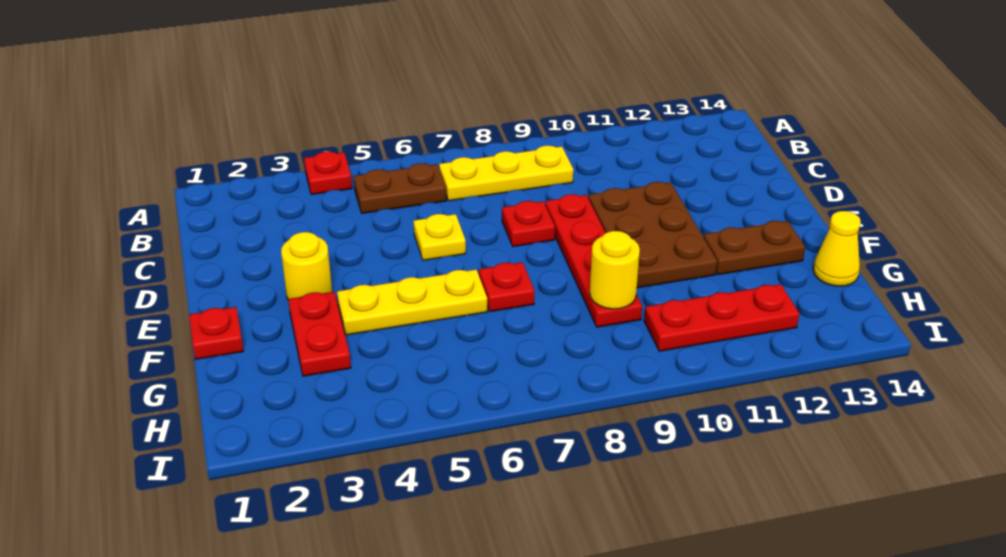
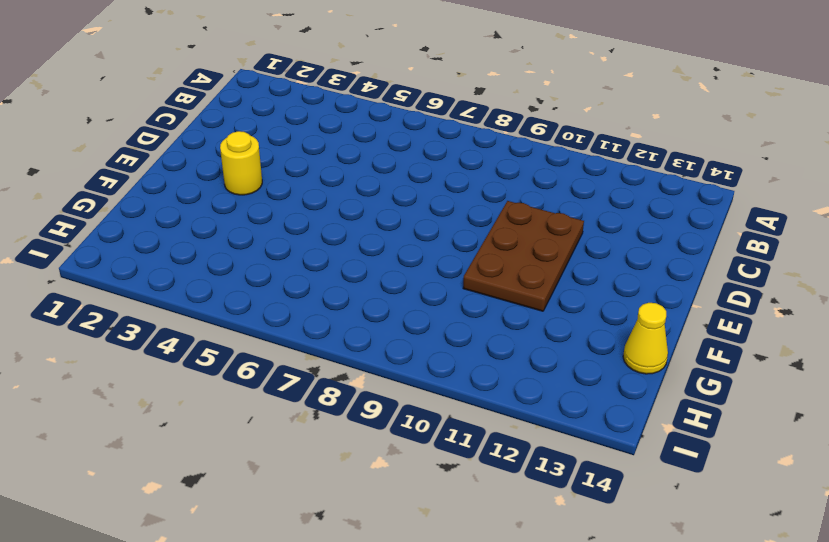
none -> red 1x1 plate [304,151,352,195]
none -> brown 1x2 plate [354,163,446,213]
none -> yellow 1x3 plate [439,146,573,201]

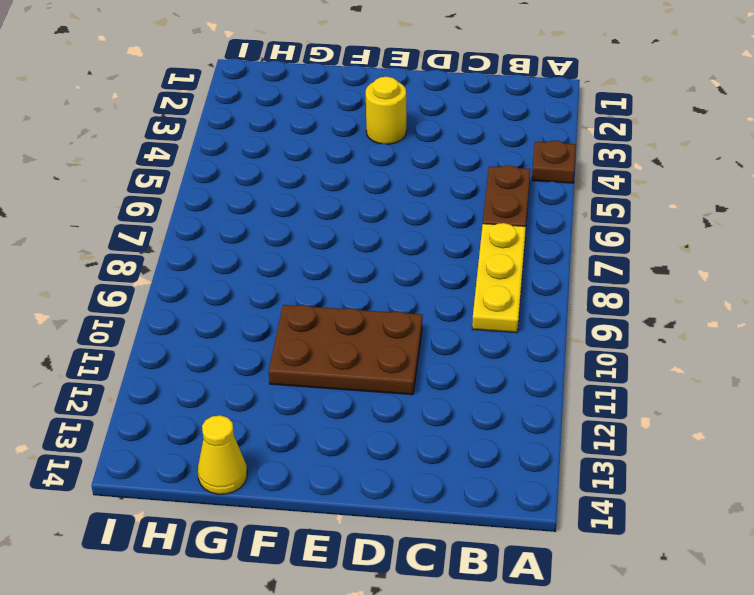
brown 1x1 plate [532,140,576,183] -> red 1x1 plate [304,151,352,195]
none -> yellow 1x1 plate [414,214,466,260]
none -> red 1x1 plate [502,201,555,247]
none -> red 1x4 plate [545,194,642,327]

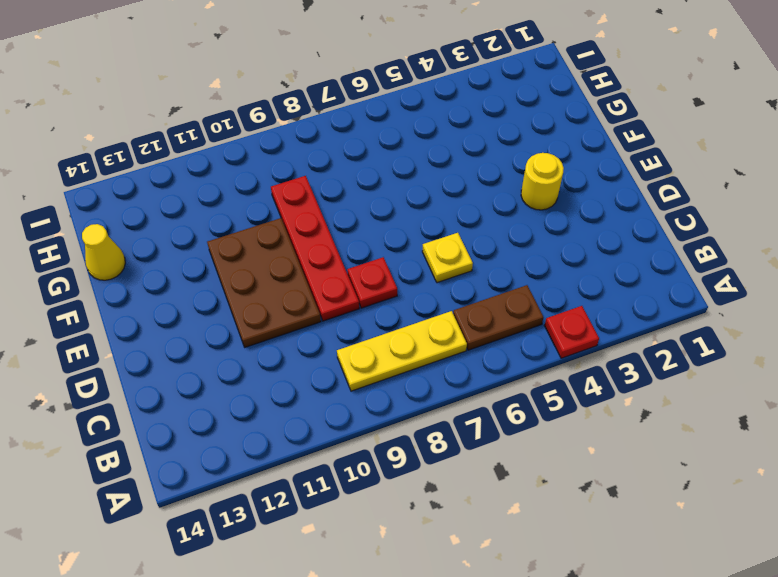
none -> red 1x1 plate [189,307,243,359]
none -> red 1x2 plate [288,292,351,376]
none -> yellow 1x3 plate [337,270,487,335]

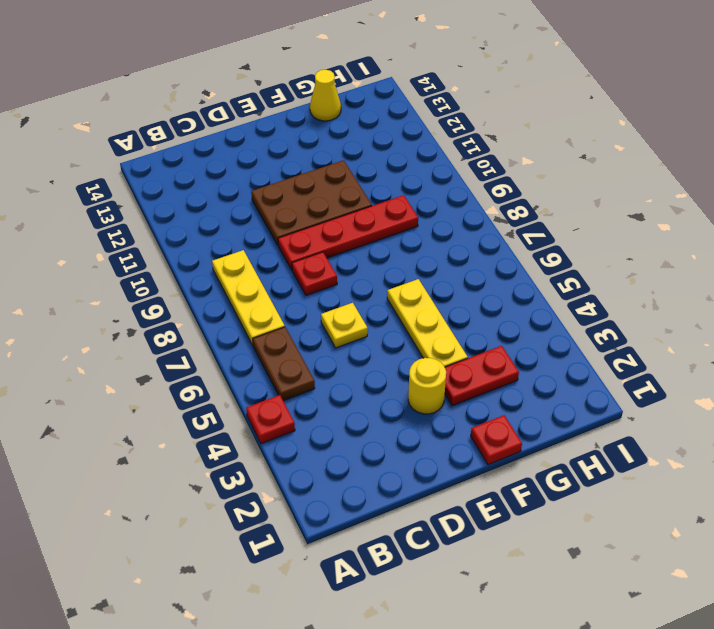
none -> red 1x1 plate [479,262,534,312]
none -> brown 1x2 plate [703,221,805,275]
none -> red 1x3 plate [644,284,799,351]

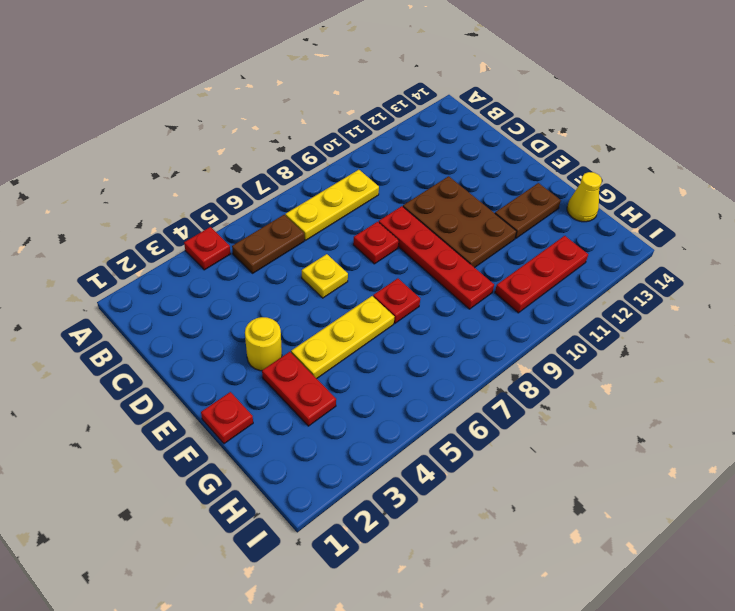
none -> yellow 1x1 round brick [590,231,640,309]

